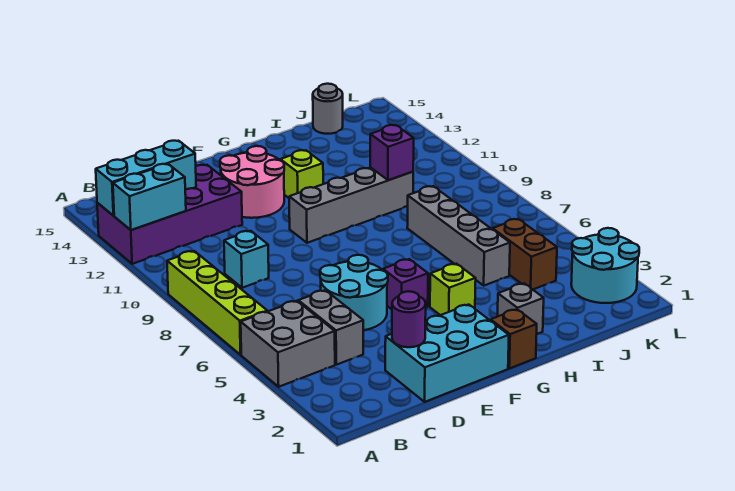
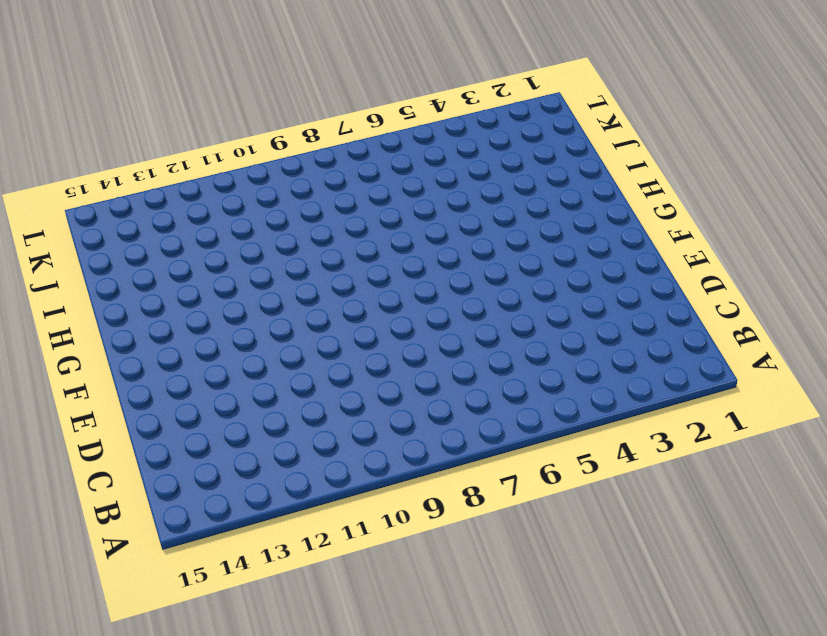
none -> grey 2x2 brick [241,301,335,387]
none -> lime 1x4 brick [167,251,267,355]
none -> purple 2x4 brick [97,165,242,264]

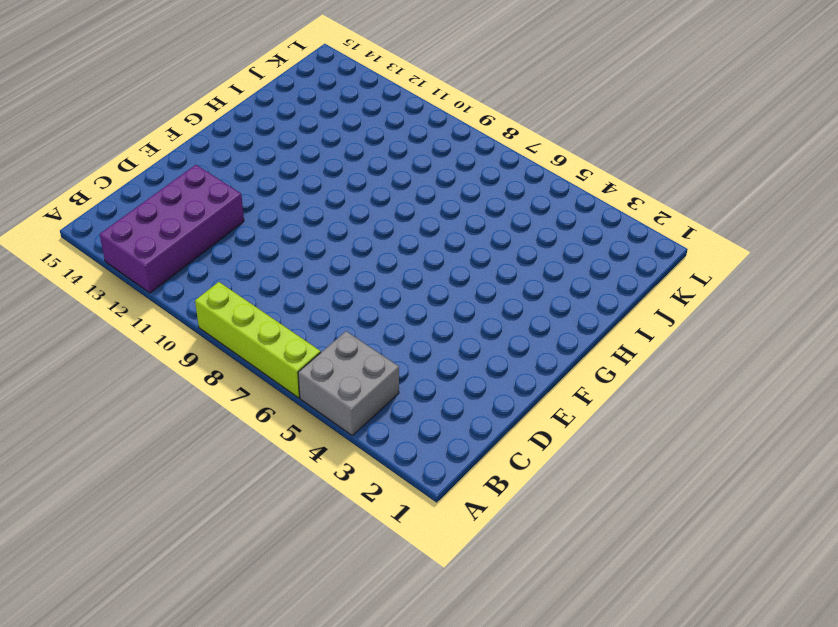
none -> grey 1x2 brick [298,290,363,365]
none -> cyan 1x1 brick [224,231,269,288]
none -> cyan 2x3 brick [385,305,509,402]

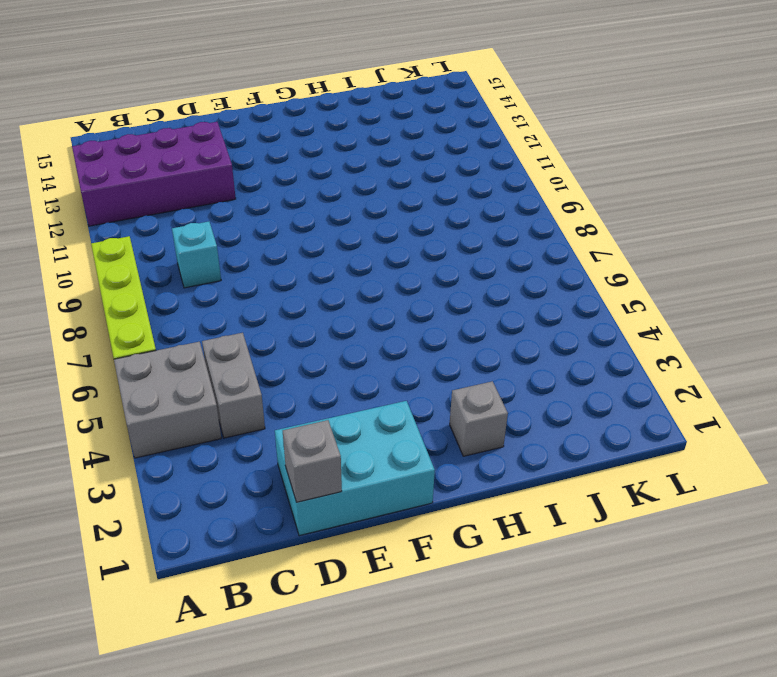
grey 1x1 brick [283,420,342,502] -> none
none -> cyan 2x2 round brick [320,255,388,330]
none -> pink 2x2 round brick [220,146,284,218]
none -> purple 1x1 brick [383,259,428,309]

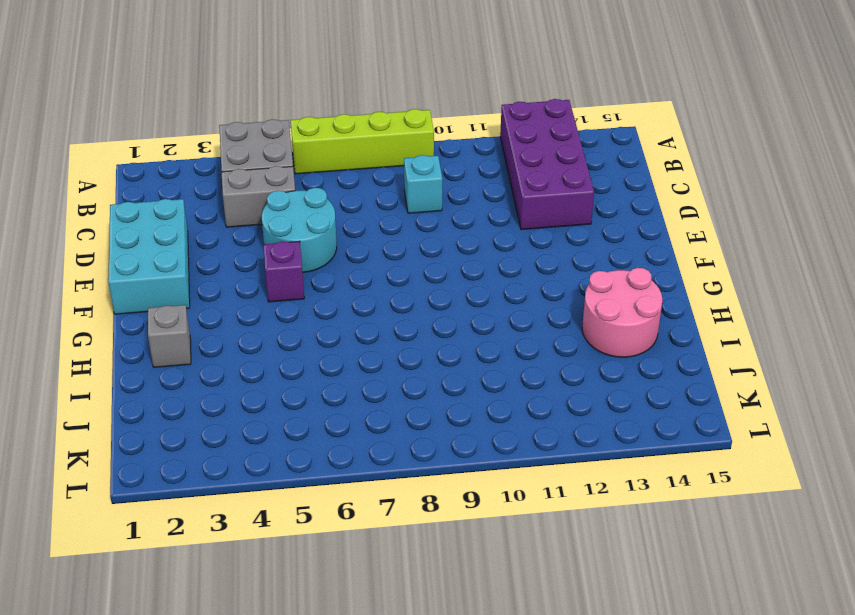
pink 2x2 round brick [582,268,662,357] -> pink 2x2 round brick moved to [220,146,284,218]
none -> grey 1x4 brick [289,167,413,243]
none -> brown 1x1 brick [491,309,537,369]
none -> lime 1x1 brick [430,264,476,315]

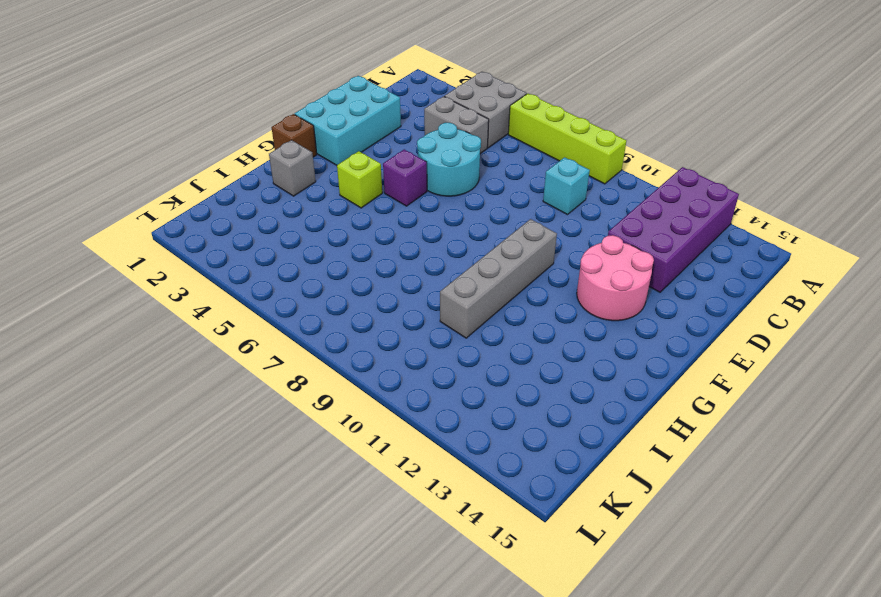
none -> lime 1x1 brick [280,150,323,198]
none -> grey 1x4 brick [407,186,510,286]
none -> brown 1x2 brick [492,219,557,289]

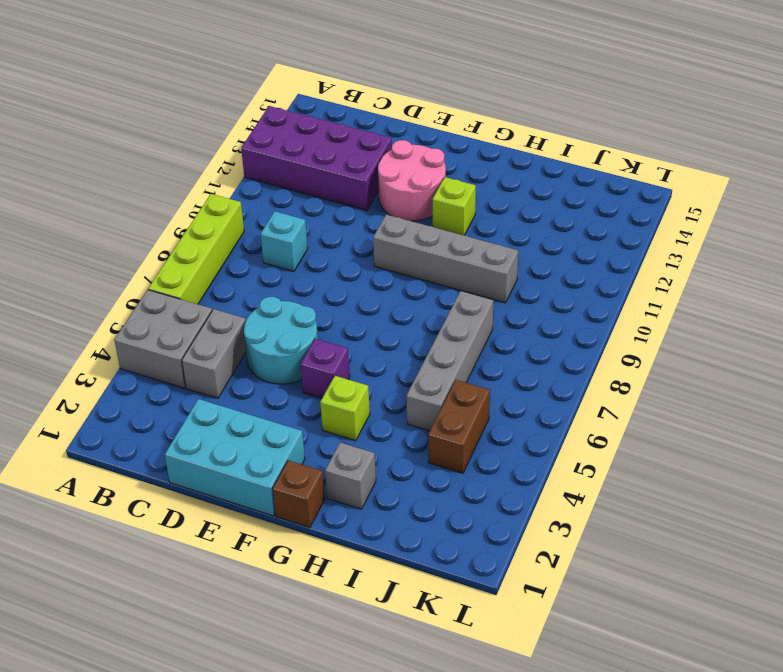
none -> grey 1x1 round brick [313,84,343,134]
none -> cyan 2x2 round brick [571,228,639,303]
none -> cyan 1x2 brick [113,164,186,230]

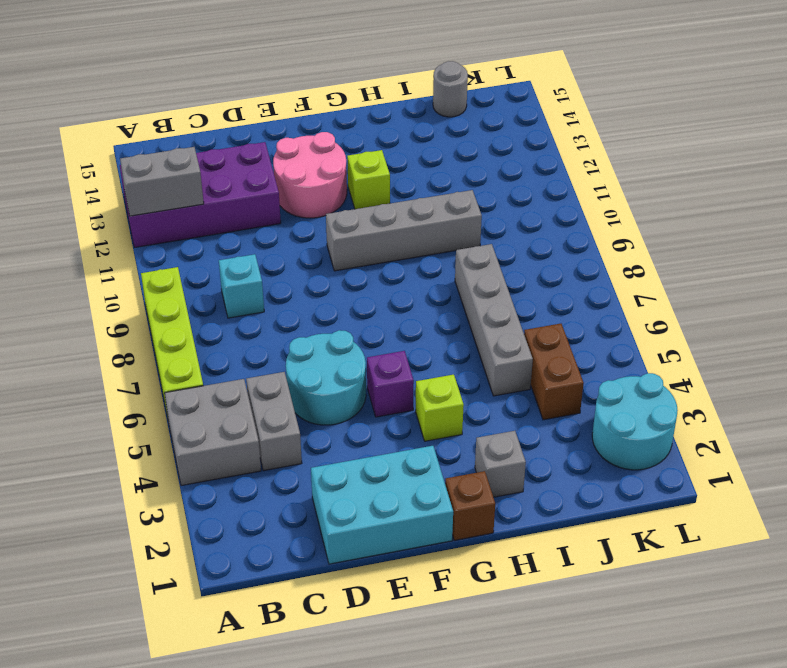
grey 1x2 brick [120,147,204,216] -> cyan 1x2 brick [113,164,186,230]
none -> cyan 1x3 brick [96,141,196,216]
none -> purple 1x1 round brick [392,291,426,347]
none -> purple 1x1 brick [370,125,414,180]

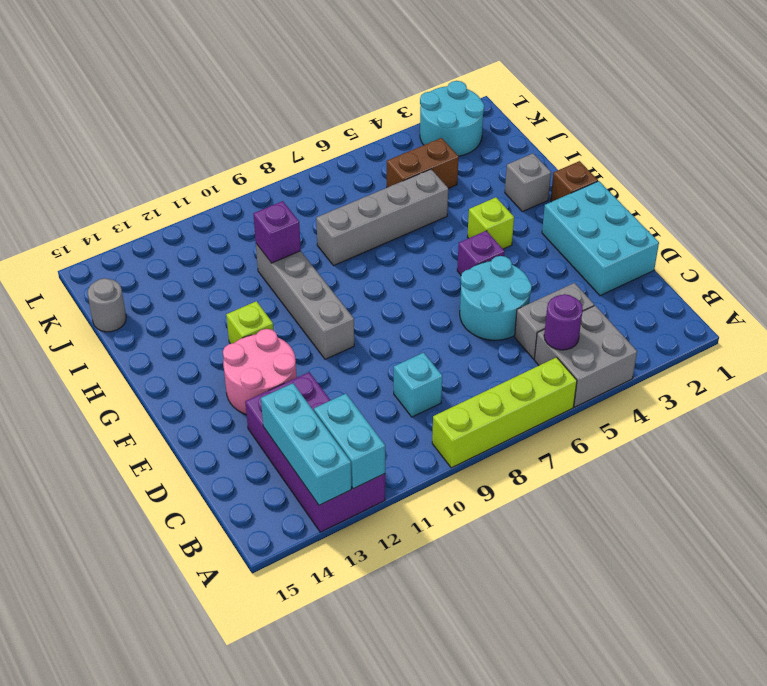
purple 1x1 round brick [544,294,583,350] -> purple 1x1 round brick moved to [392,291,426,347]

